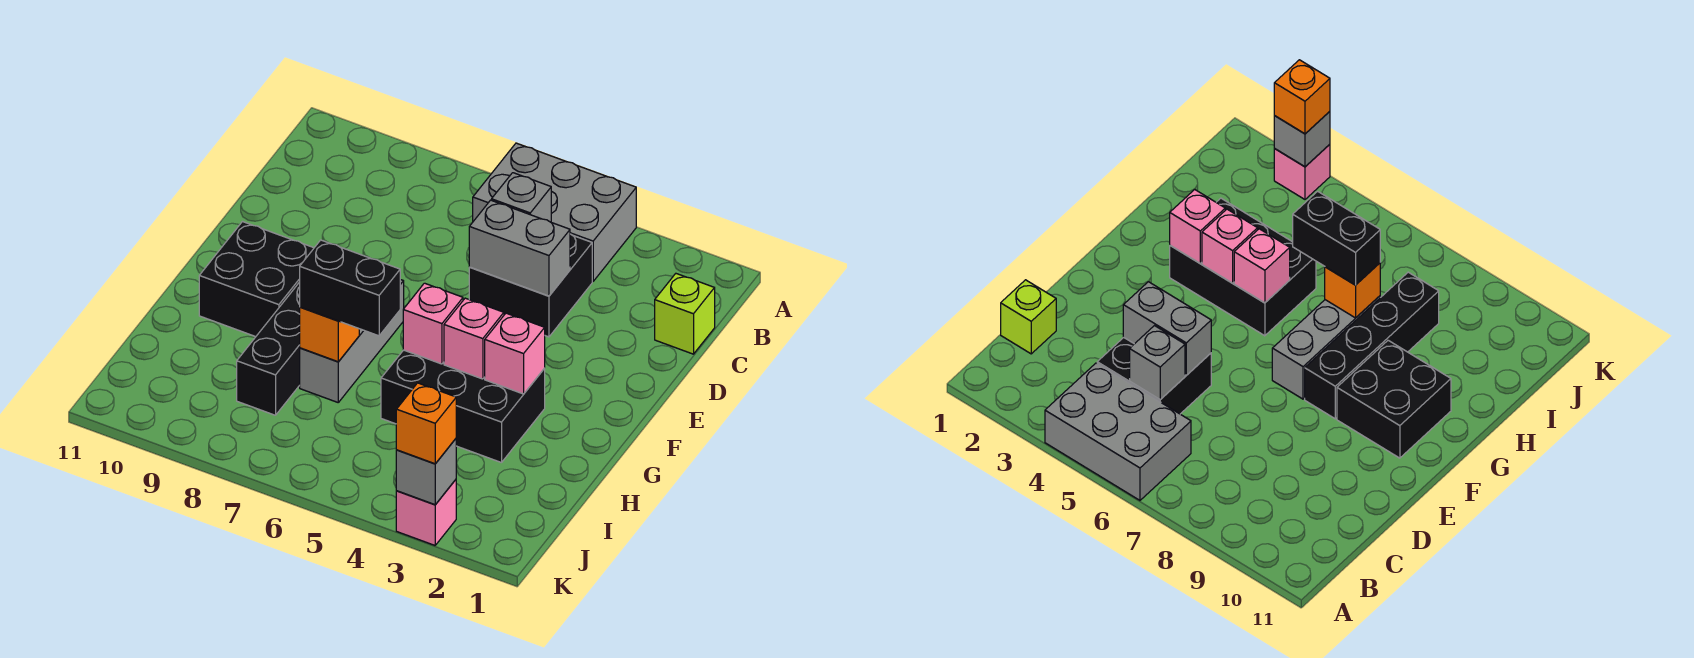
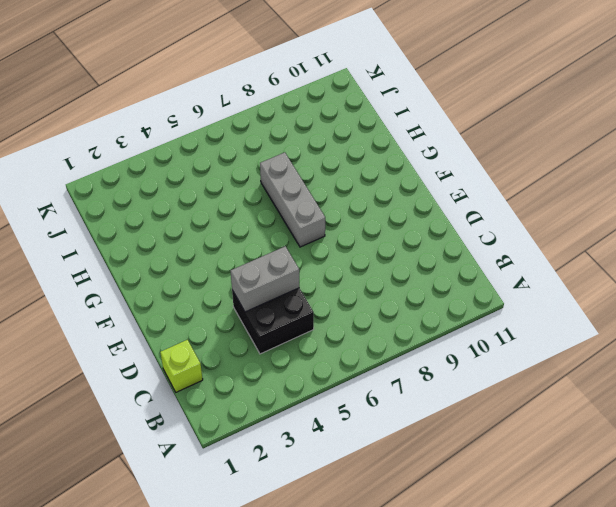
none -> grey 2x3 brick [473,143,636,281]
none -> black 1x4 brick [237,282,300,415]
none -> black 2x2 brick [199,222,314,337]

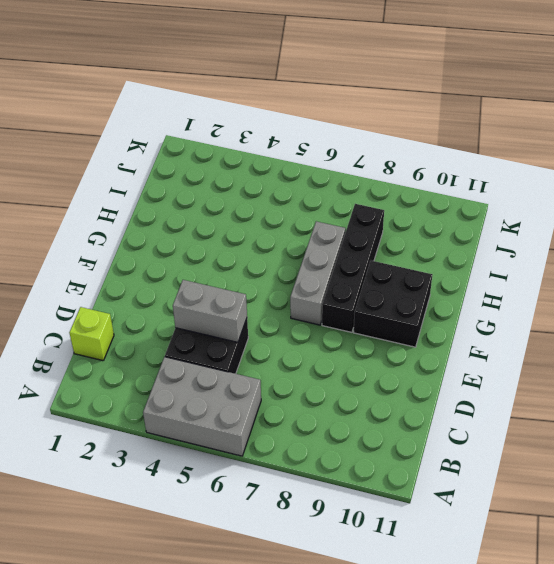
none -> black 2x3 brick [381,350,545,463]
none -> pink 1x1 brick [396,480,456,545]
none -> grey 1x1 brick [492,173,551,222]

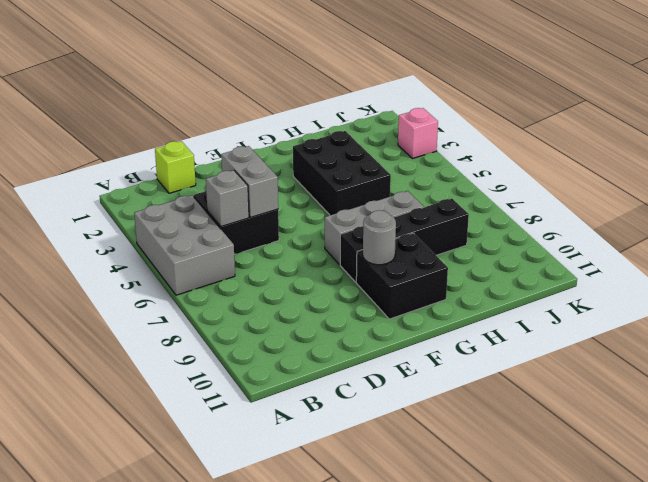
grey 1x1 round brick [363,210,396,265] -> none
none -> pink 1x1 brick [485,313,545,394]
none -> pink 1x1 brick [444,298,504,379]
none -> pink 1x1 brick [403,283,463,364]

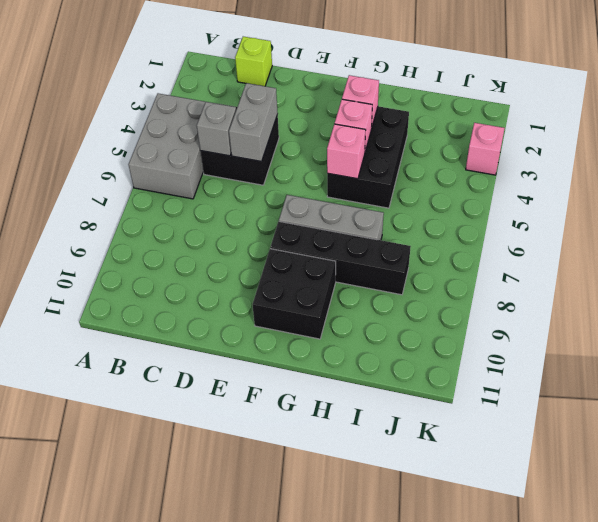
none -> orange 1x1 brick [300,307,359,362]
none -> grey 1x1 brick [396,439,456,505]
none -> black 1x2 brick [300,240,400,336]

